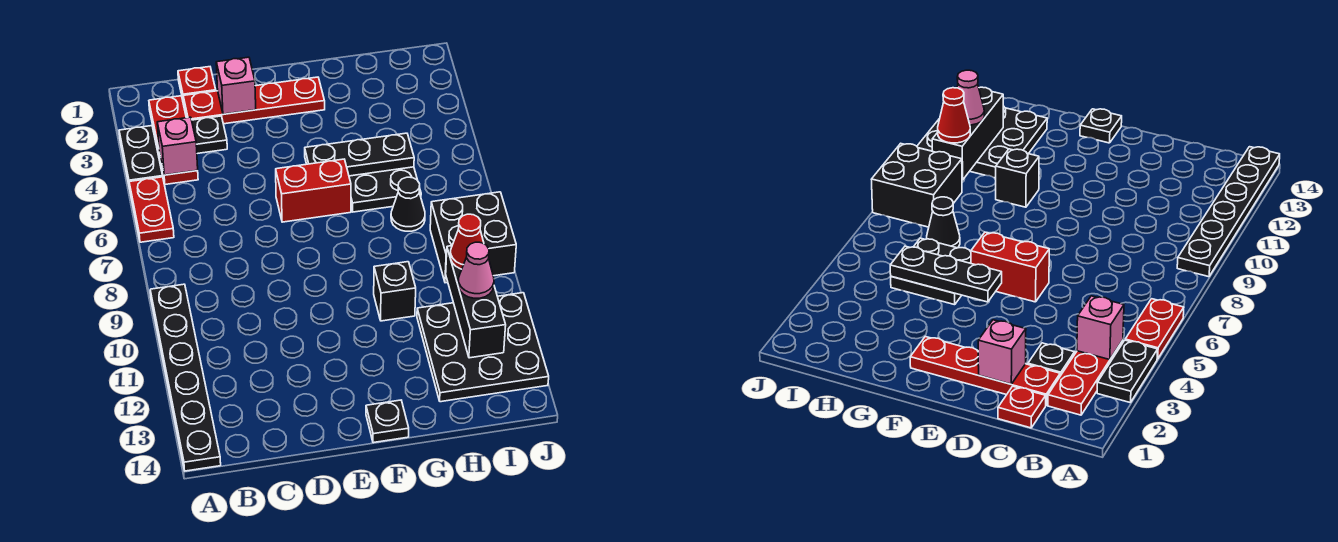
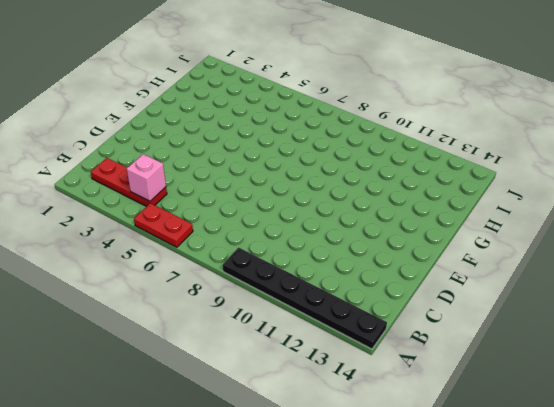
none -> black 1x2 plate [119,126,163,187]
none -> red 1x1 plate [178,67,216,103]
none -> red 1x4 plate [183,77,325,124]

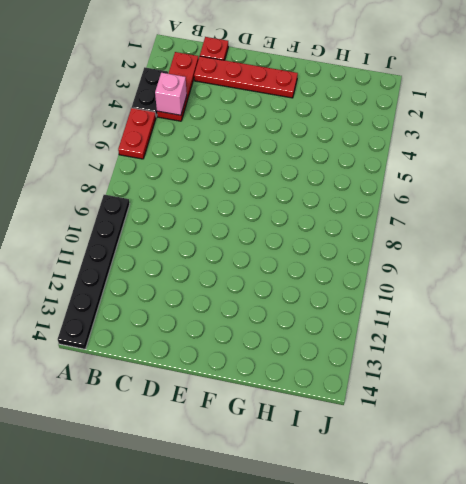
none -> black 1x1 plate [192,116,227,154]
none -> red 1x2 brick [276,159,351,222]
none -> black 1x1 plate [366,400,409,443]

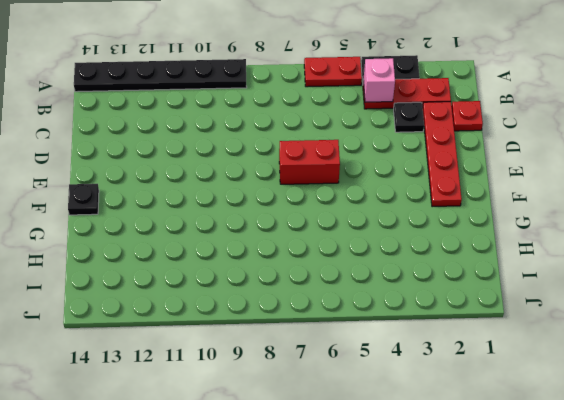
red 1x2 brick [279,140,340,184] -> red 1x2 brick turned to [276,159,351,222]
none -> black 2x2 plate [349,167,421,212]
none -> black 1x1 brick [374,262,416,321]
none -> black 1x1 cone [391,177,425,231]

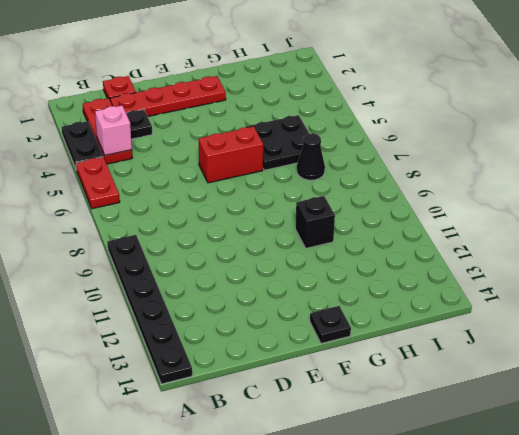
none -> black 3x3 plate [417,293,549,402]
none -> black 2x2 brick [430,192,516,283]
none -> pink 1x1 brick [216,57,256,114]

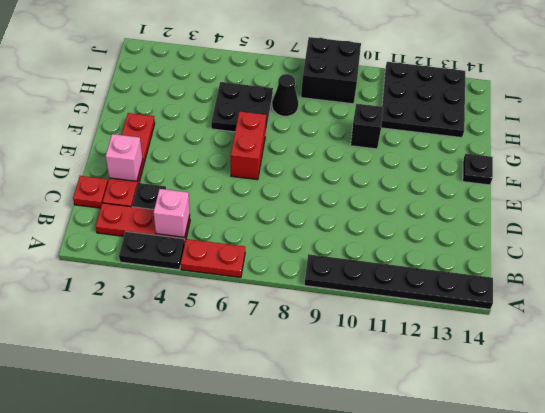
none -> black 1x3 plate [305,133,414,176]
none -> black 1x3 brick [446,246,506,358]
none -> red 1x1 cone [450,214,484,269]

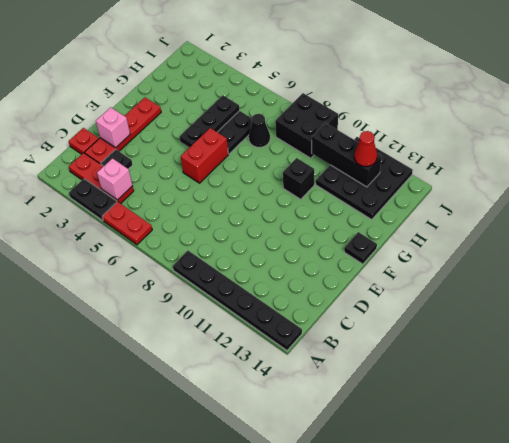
red 1x1 cone [354,131,377,167] -> red 1x1 cone moved to [450,214,484,269]
none -> pink 1x1 cone [458,242,494,298]

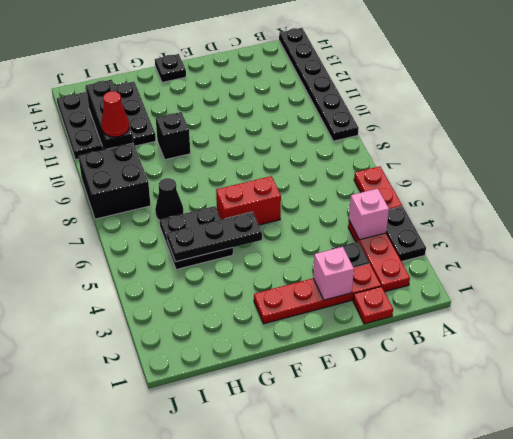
none -> pink 1x1 cone [458,242,494,298]

